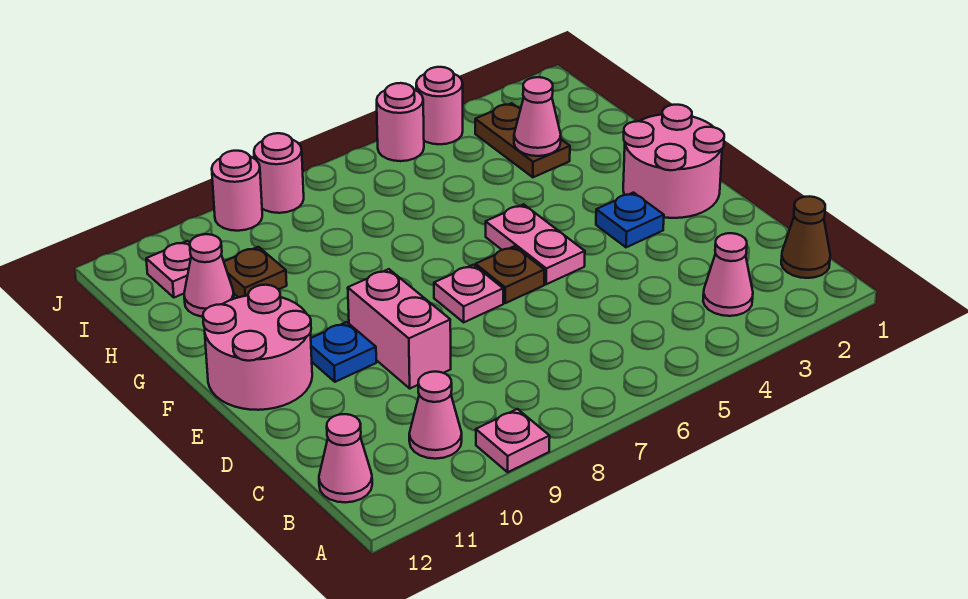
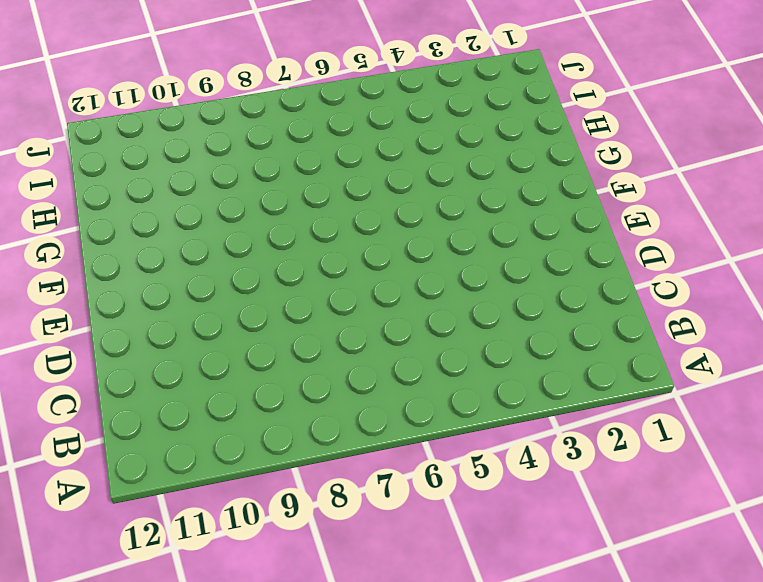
none -> pink 1x1 plate [476,409,550,472]
none -> brown 1x1 cone [781,196,830,278]
none -> pink 1x1 cone [703,233,753,316]

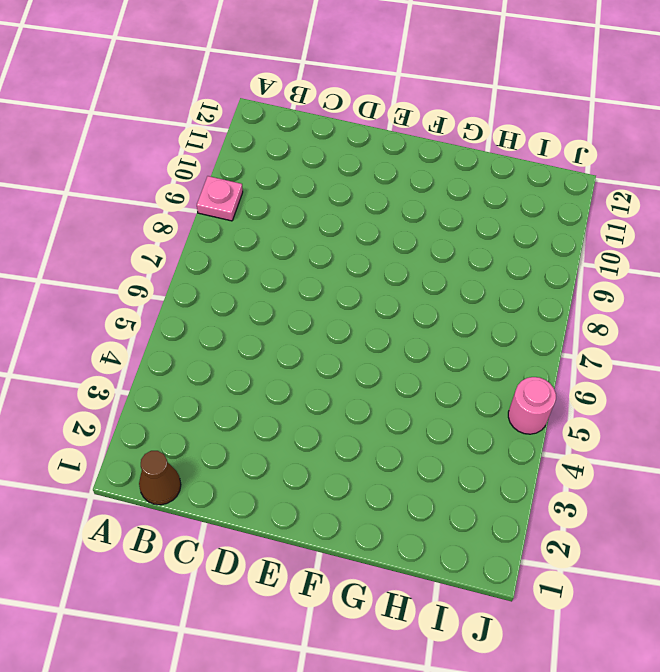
none -> pink 1x1 cone [703,233,753,316]
none -> pink 1x1 cone [409,372,462,459]
none -> pink 1x1 cone [319,414,372,503]

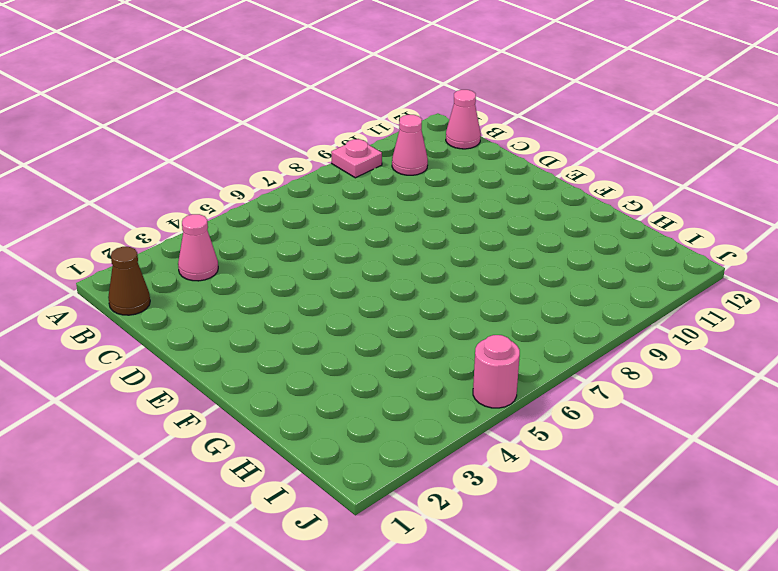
none -> pink 1x2 brick [348,269,451,388]
none -> pink 2x2 round brick [623,105,724,218]
none -> blue 1x1 plate [596,193,664,247]

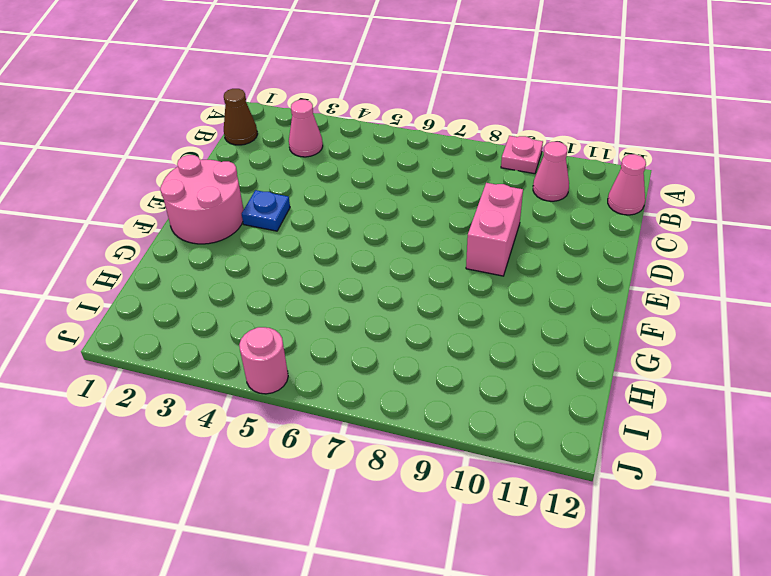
none -> pink 1x2 plate [486,204,585,284]
none -> brown 1x1 plate [476,246,544,303]
none -> pink 1x1 plate [434,265,503,322]

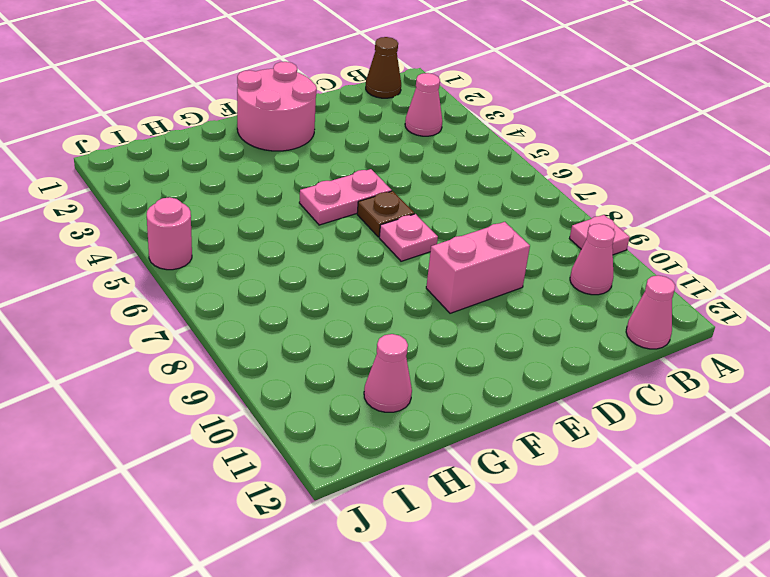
none -> blue 1x1 plate [596,193,664,247]
none -> blue 1x1 plate [311,322,376,382]
none -> pink 2x2 round brick [203,285,312,410]

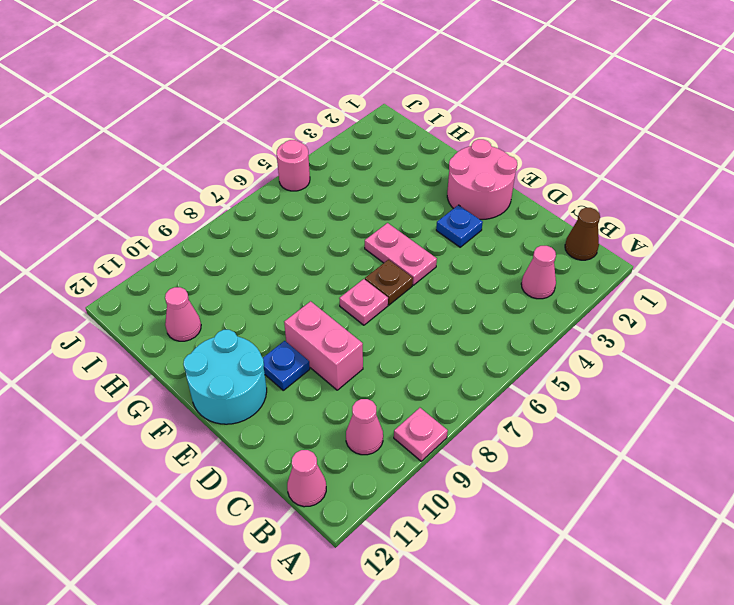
cyan 2x2 round brick [183,330,267,424] -> pink 2x2 round brick [203,285,312,410]
none -> brown 1x2 plate [475,103,570,177]
none -> brown 1x1 plate [224,247,287,297]
none -> pink 1x1 plate [146,241,191,298]

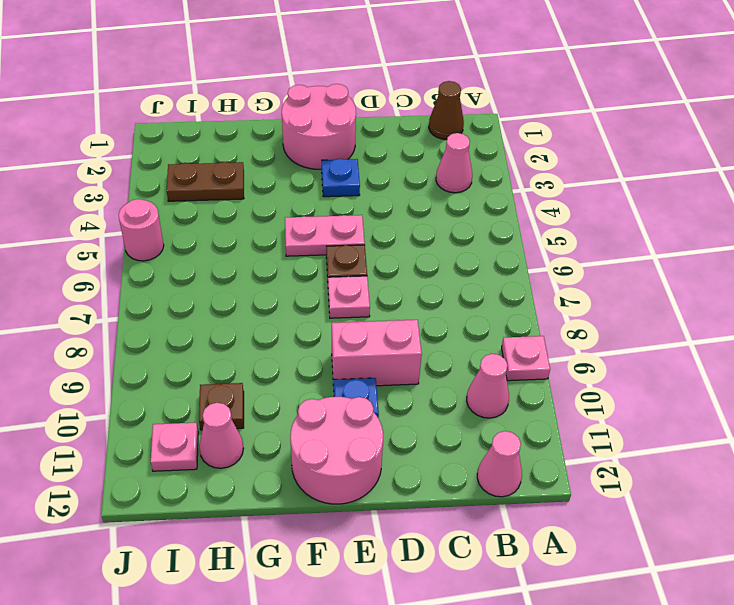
none -> pink 1x1 round brick [416,67,463,144]
none -> pink 1x1 round brick [254,133,304,213]
none -> pink 1x1 round brick [212,151,262,231]

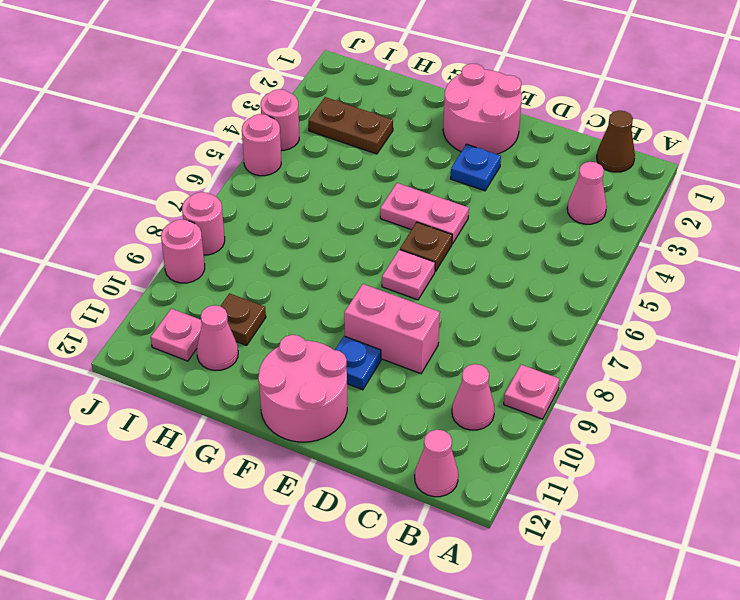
none -> pink 1x1 cone [514,77,561,156]

